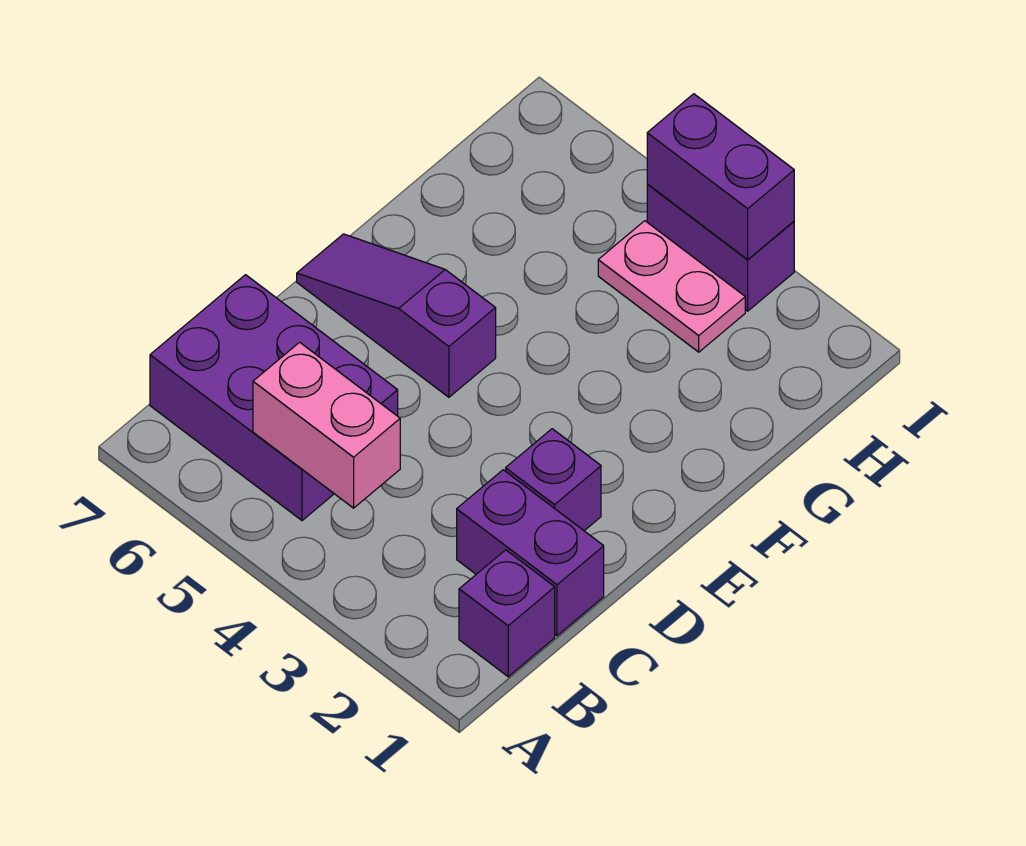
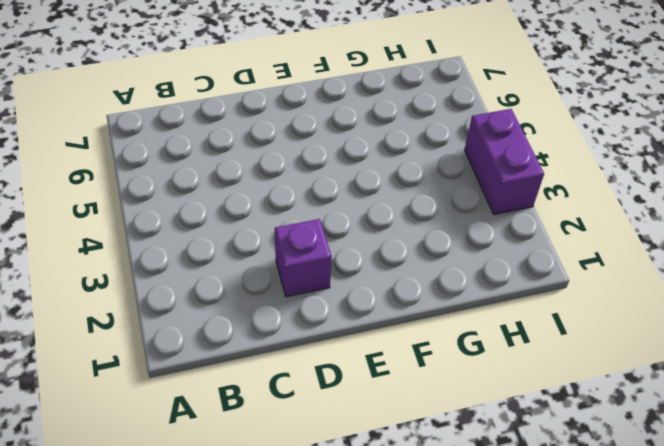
none -> purple 1x1 brick [459,550,555,677]
none -> purple 2x3 brick [150,275,398,521]

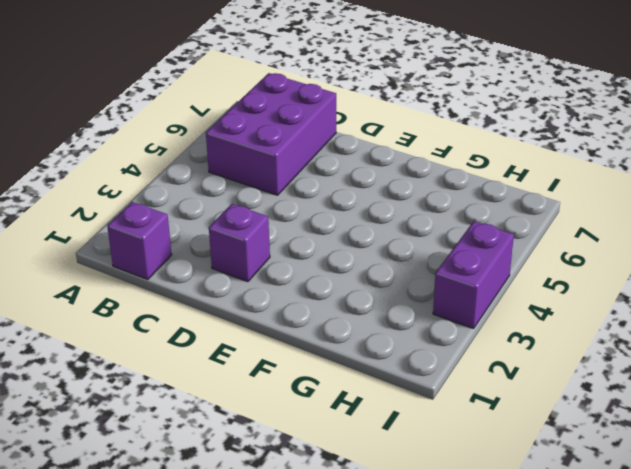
none -> purple 1x2 brick [457,470,604,636]
none -> purple 1x3 slope [297,234,496,397]

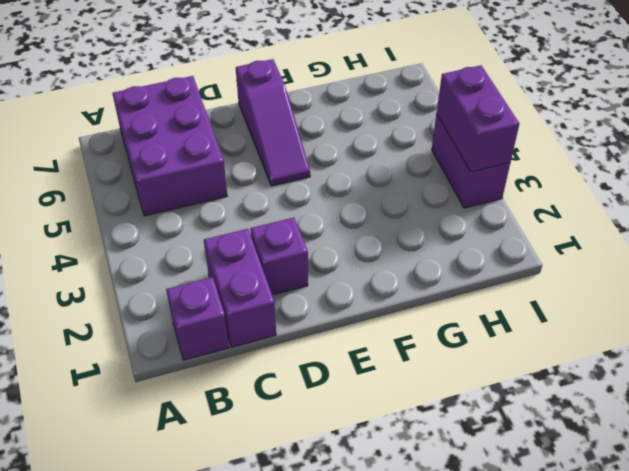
purple 1x3 slope [236,59,310,186] -> purple 1x3 slope turned to [297,234,496,397]
none -> pink 1x2 plate [598,221,745,352]
none -> pink 1x2 brick [253,342,400,508]

